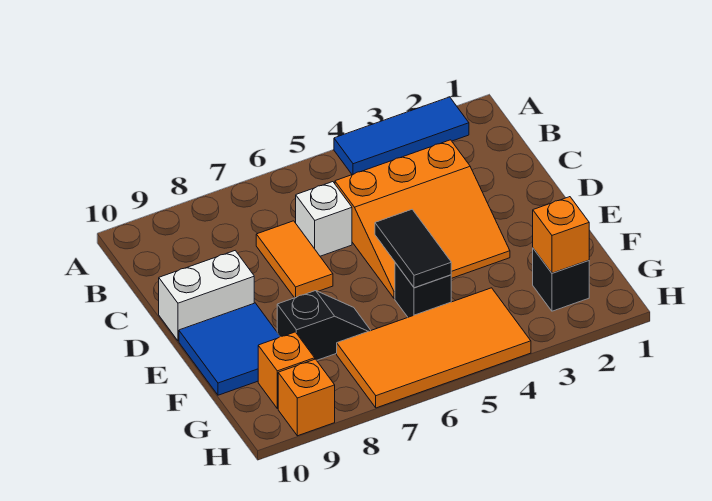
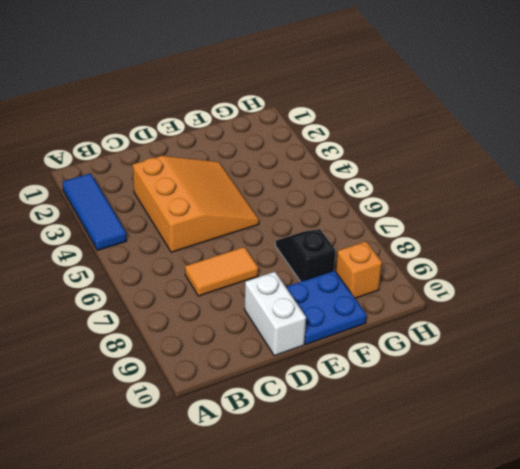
blue 2x2 plate [286,270,367,344] -> blue 2x2 tile [179,303,280,395]
none -> white 1x1 brick [296,182,352,256]
none -> black 1x1 brick [395,263,451,317]
none -> black 1x1 brick [533,249,589,311]

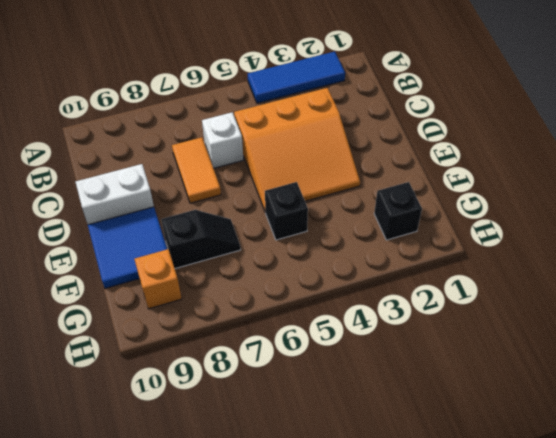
none -> orange 2x4 tile [337,288,531,408]
none -> orange 1x1 brick [278,359,335,436]
none -> black 1x2 tile [375,210,451,288]

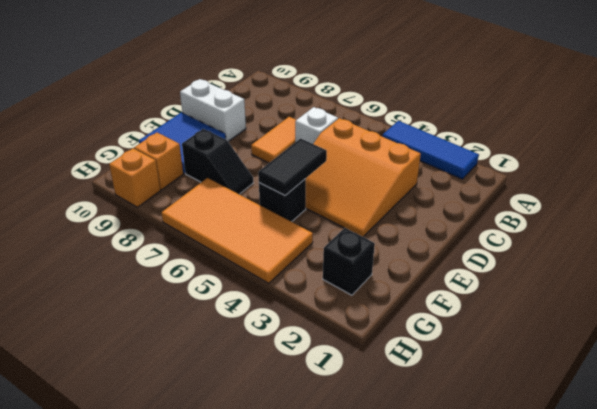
none -> orange 1x1 brick [533,197,589,273]

